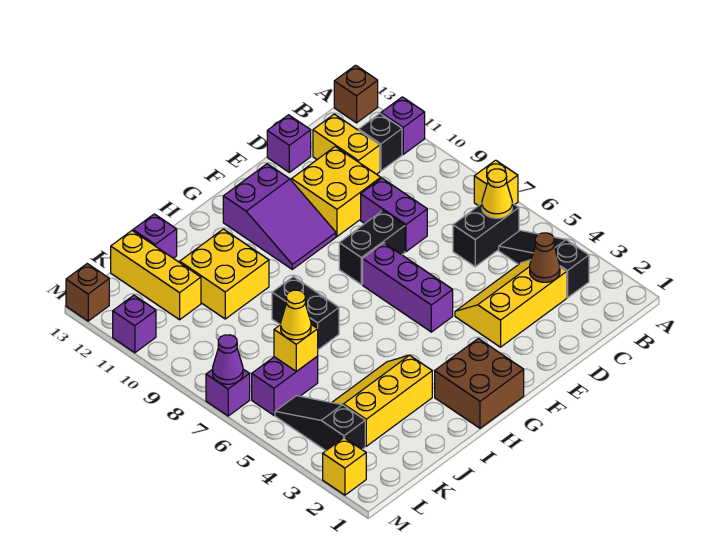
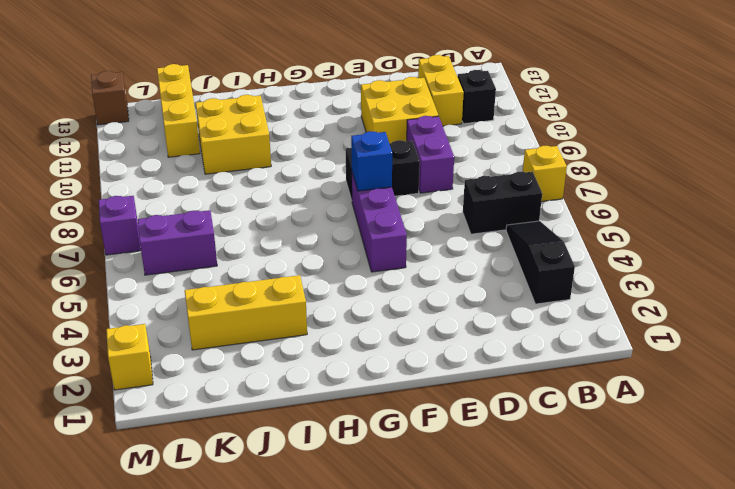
blue 1x1 brick [351,131,392,191] -> none
none -> purple 1x1 brick [381,97,425,154]
none -> brown 1x1 brick [334,65,378,123]
none -> yellow 2x3 slope [455,260,567,347]
none -> purple 1x1 brick [267,115,311,172]

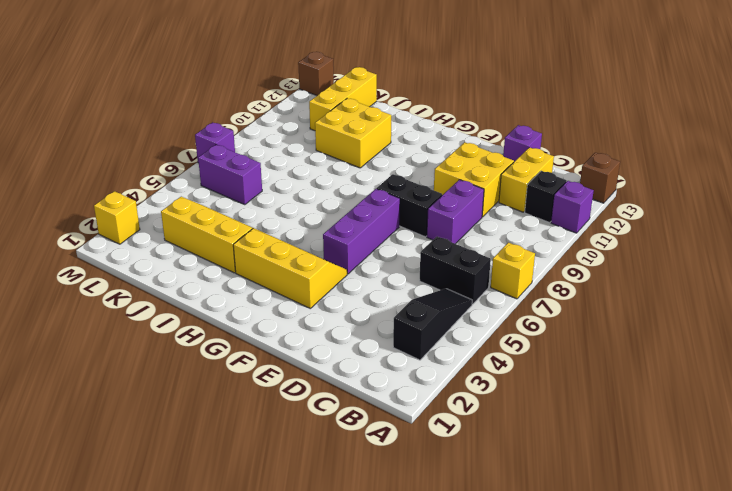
yellow 2x3 slope [233,229,347,308] -> yellow 2x3 slope moved to [455,260,567,347]
none -> purple 2x3 slope [223,164,336,269]
none -> brown 2x2 brick [435,339,524,428]
none -> black 1x2 brick [272,277,339,350]
none -> purple 1x1 brick [133,214,177,258]

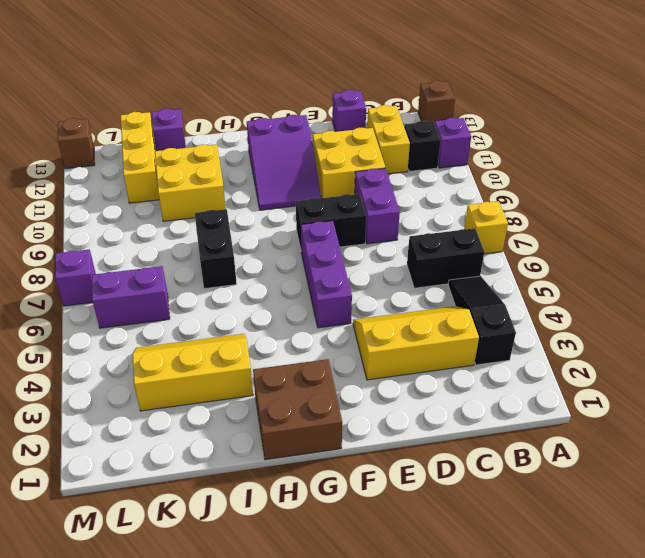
none -> black 1x3 slope [275,396,365,451]
none -> yellow 1x1 brick [323,438,366,495]
none -> purple 1x1 brick [113,295,156,353]
none -> yellow 1x1 cone [482,169,512,218]

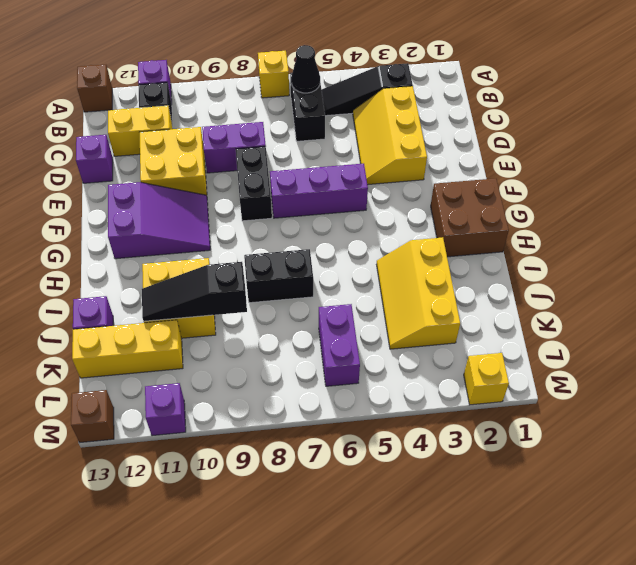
black 1x1 cone [291,45,320,93] -> yellow 1x1 cone [482,169,512,218]
black 1x3 slope [142,262,247,321] -> black 1x3 slope moved to [275,396,365,451]
none -> purple 1x1 brick [206,369,250,416]
none -> brown 1x1 cone [530,233,560,282]
none -> yellow 1x1 brick [274,325,318,372]
none -> purple 1x1 cone [213,335,243,384]

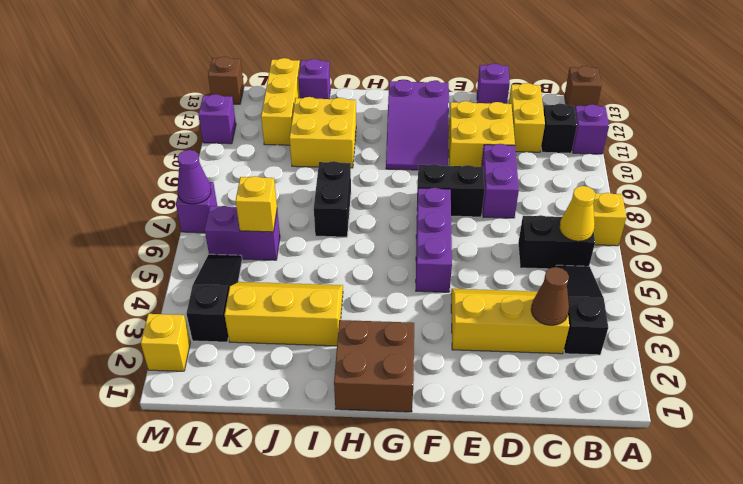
none -> yellow 1x1 cone [281,290,311,340]

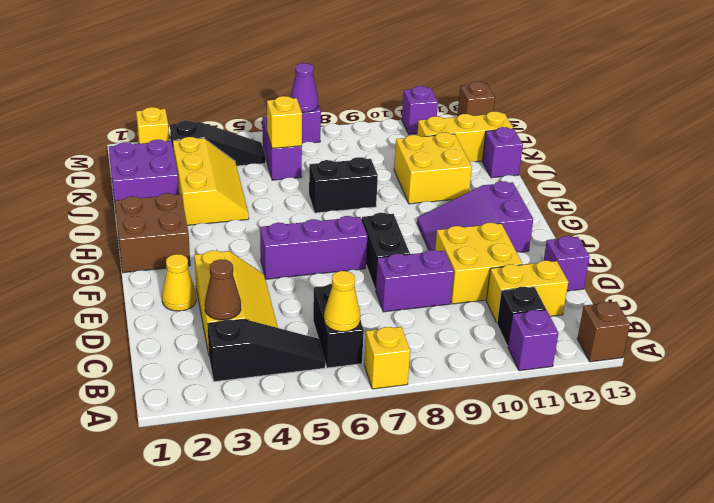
yellow 1x1 cone [162,254,196,311] -> yellow 1x1 cone moved to [281,290,311,340]
purple 2x2 brick [109,140,179,210] -> none

